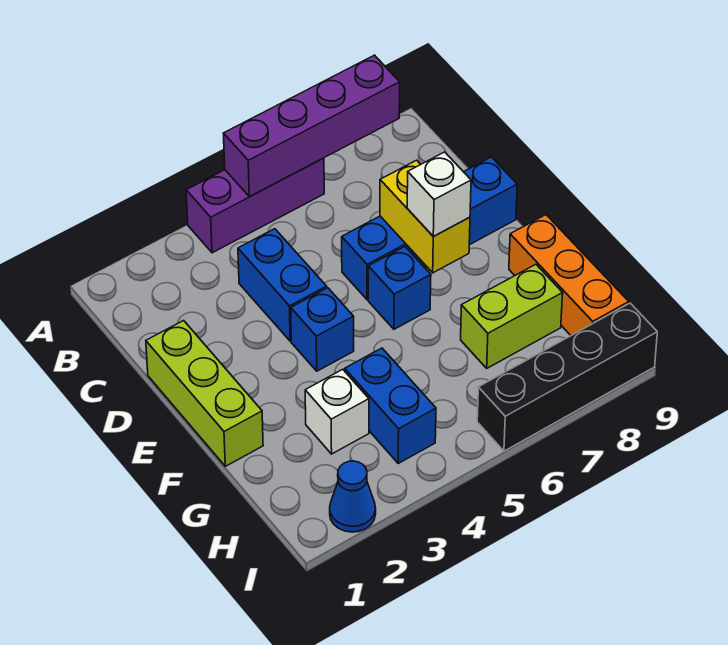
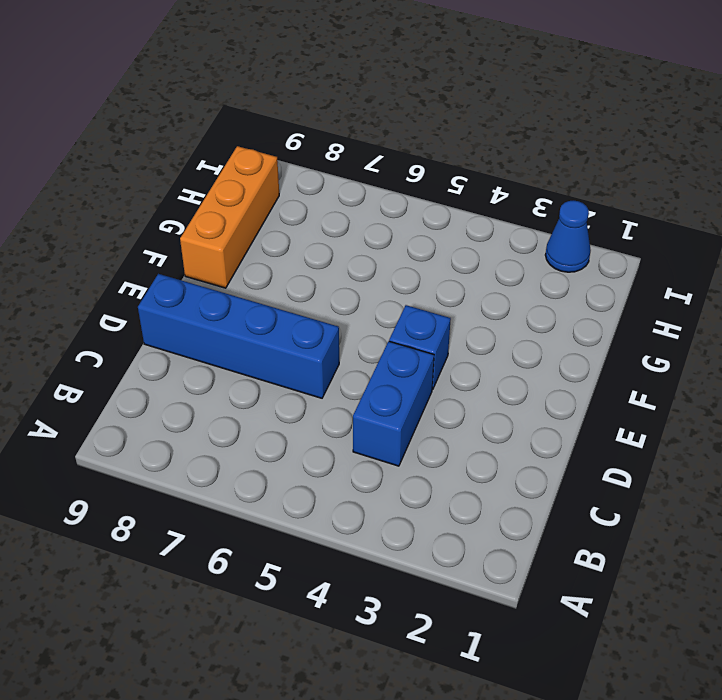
none -> purple 1x3 brick [186,158,324,253]
none -> lime 1x3 brick [146,321,263,466]
none -> blue 1x1 brick [368,247,431,329]

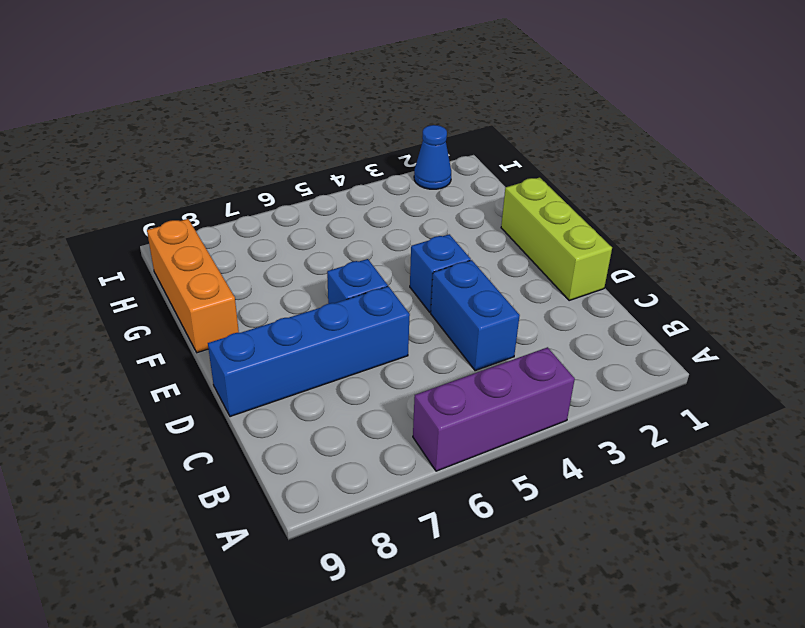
none -> white 1x1 brick [305,369,369,454]
none -> blue 1x2 brick [345,348,436,463]
none -> lime 1x2 brick [461,264,563,368]

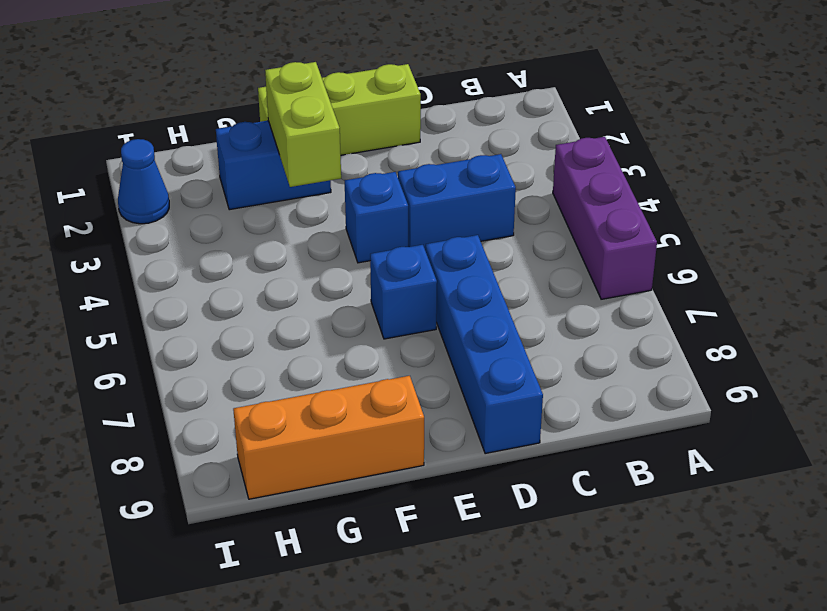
blue 1x2 brick [216,121,331,210] -> blue 1x2 brick moved to [345,348,436,463]
lime 1x2 brick [265,62,341,187] -> lime 1x2 brick moved to [461,264,563,368]
none -> white 1x1 brick [305,369,369,454]
none -> black 1x4 brick [477,303,657,451]
none -> purple 1x4 brick [223,55,400,197]

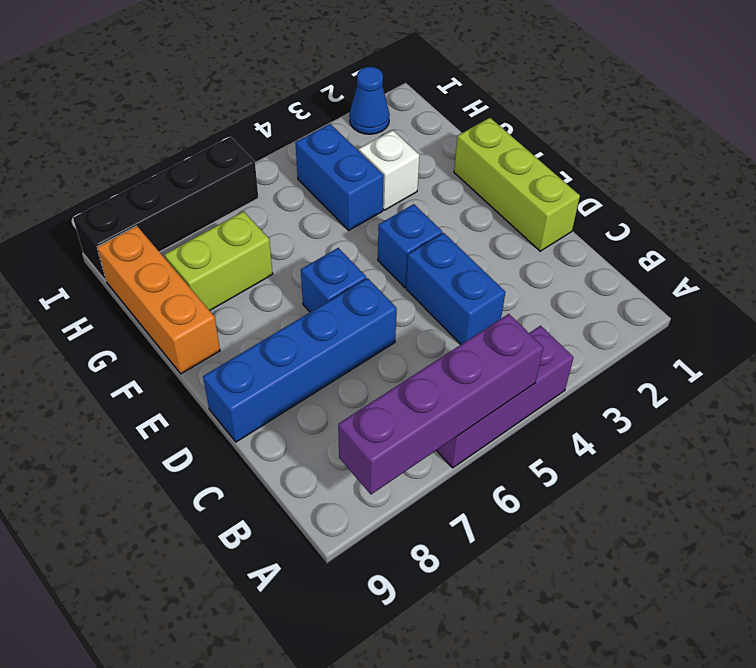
none -> yellow 1x2 brick [380,160,470,273]
none -> white 1x1 brick [407,152,471,237]

